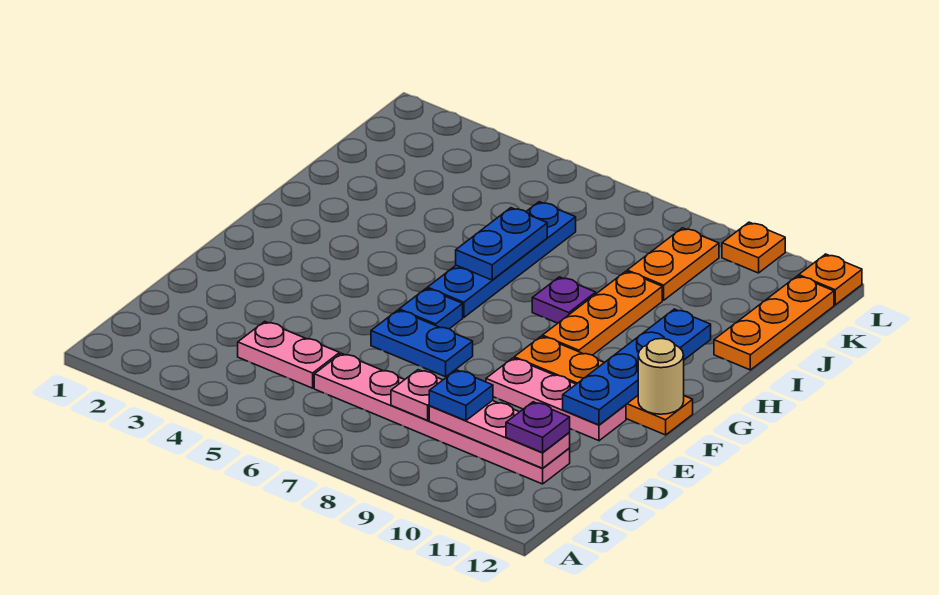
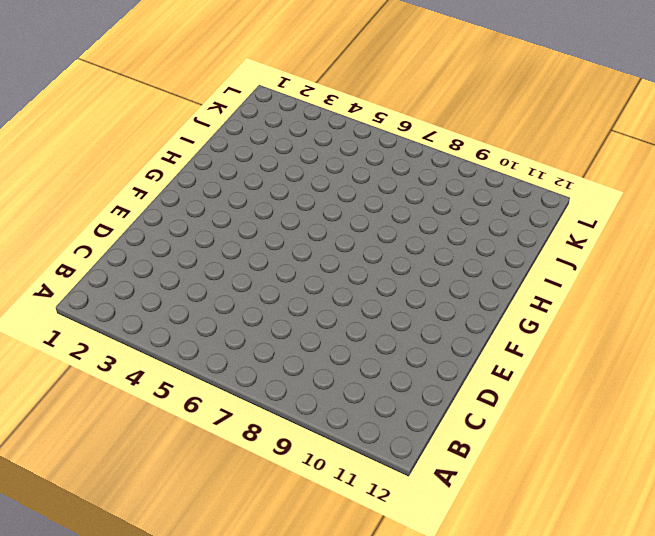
none -> pink 1x2 plate [238,321,340,388]
none -> pink 1x6 plate [314,353,570,484]
none -> blue 1x2 plate [371,310,473,377]

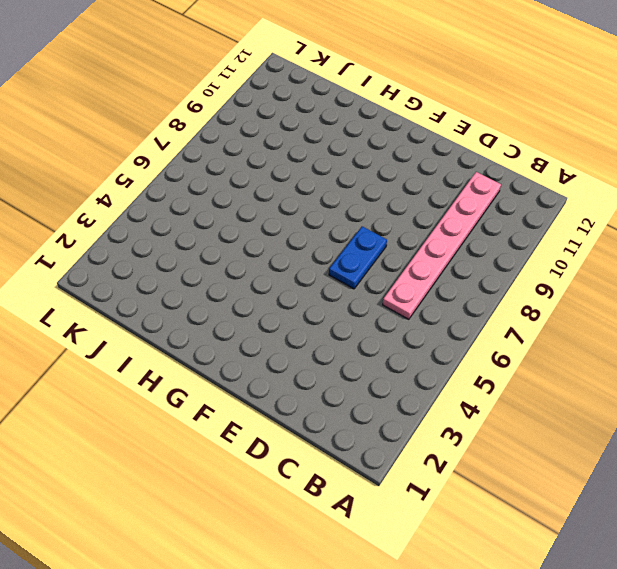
none -> pink 1x2 plate [238,321,340,388]
none -> pink 1x3 plate [486,358,626,441]
none -> blue 1x1 plate [399,288,463,329]

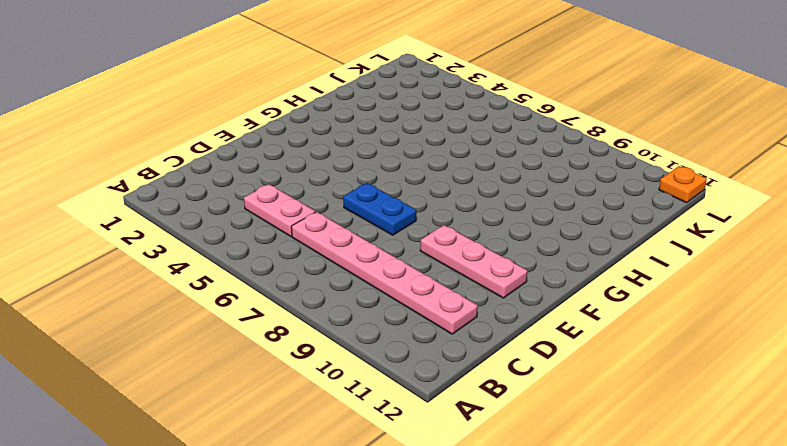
none -> blue 1x1 plate [399,288,463,329]
none -> orange 1x4 plate [514,336,693,435]
none -> blue 1x4 plate [427,202,576,317]

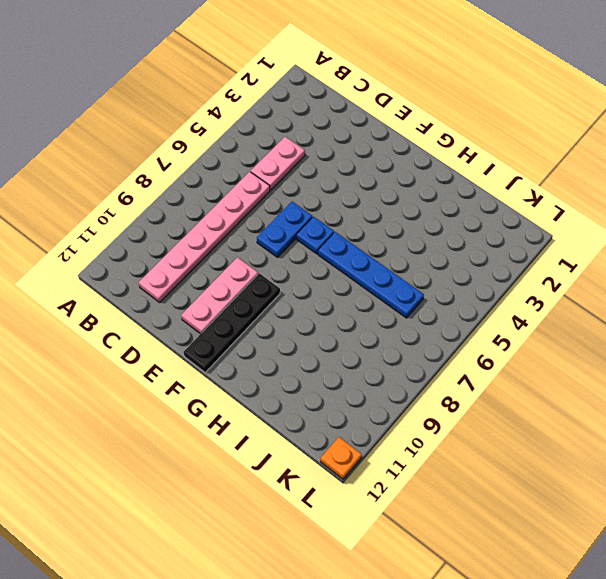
black 1x4 plate [184,273,280,373] -> orange 1x4 plate [514,336,693,435]
none -> orange 1x3 plate [542,271,662,355]
none -> purple 1x1 plate [532,277,596,323]
none -> orange 1x3 plate [714,276,834,370]

